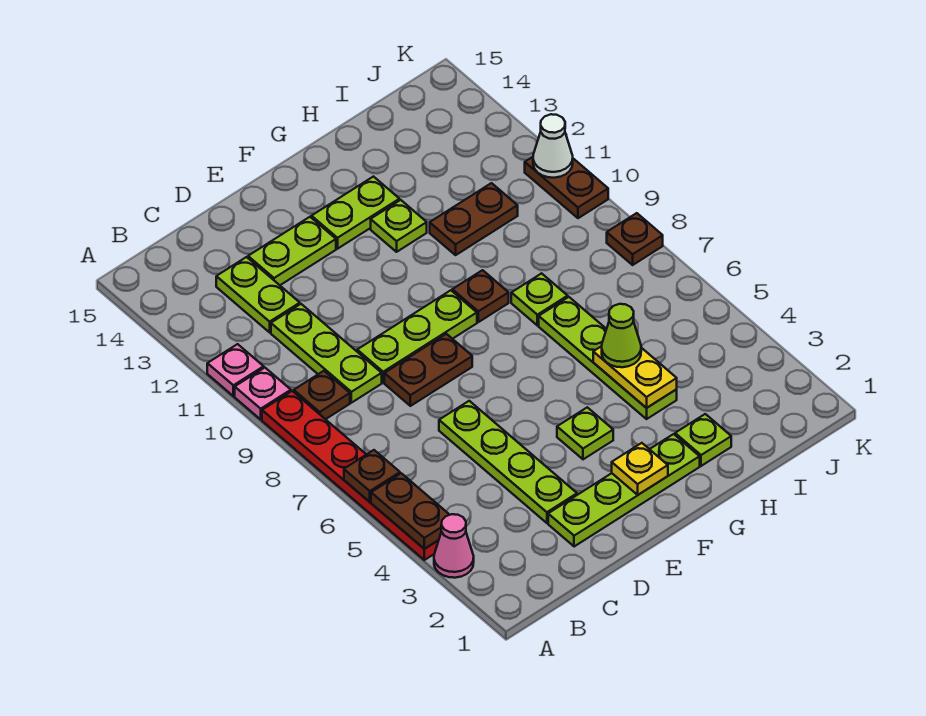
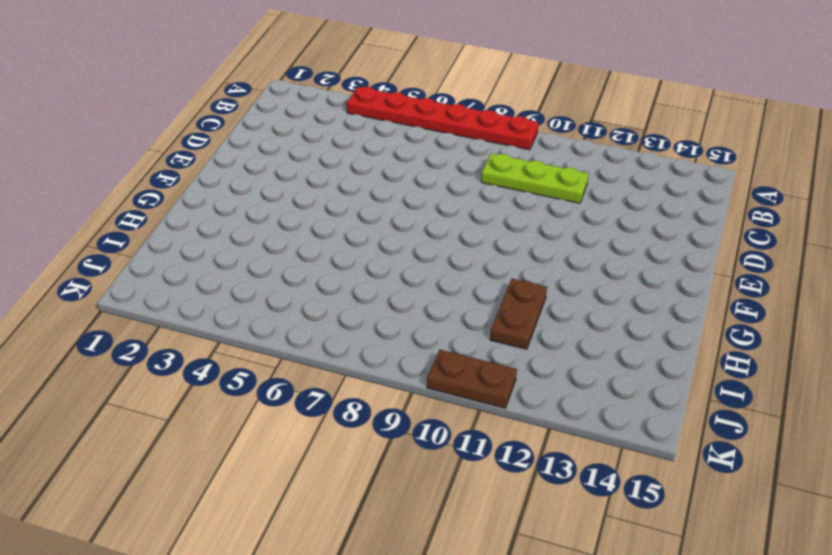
none -> pink 1x1 cone [434,514,474,578]
none -> pink 1x1 plate [235,368,291,419]
none -> pink 1x1 plate [207,344,264,396]

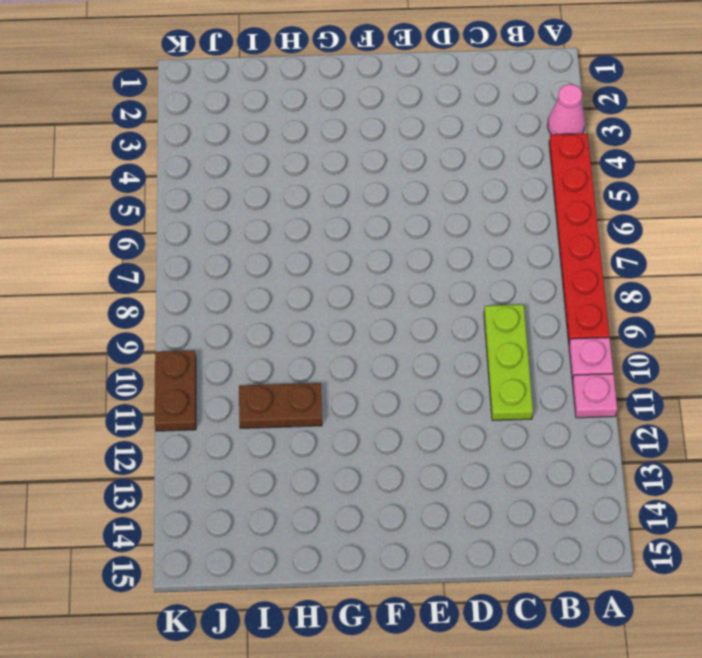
none -> brown 1x1 plate [294,371,350,419]
none -> lime 1x2 plate [216,257,300,332]
none -> lime 1x4 plate [548,434,700,547]

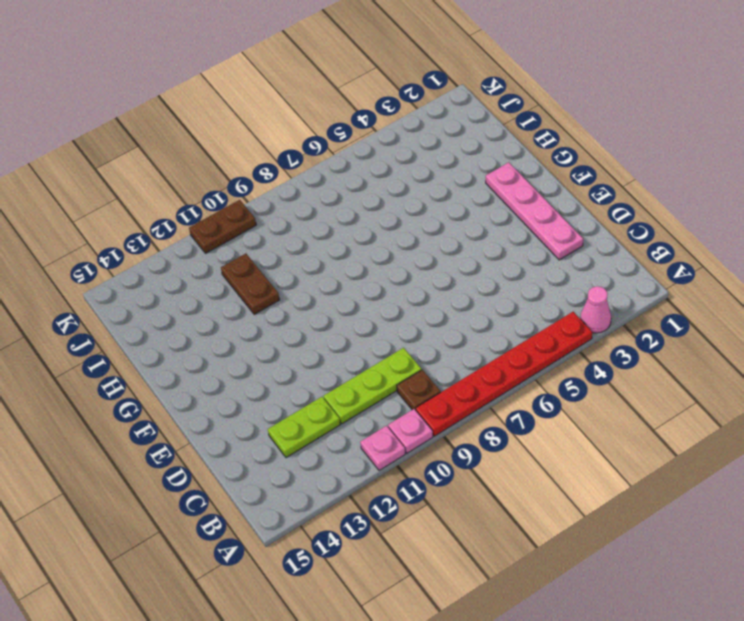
pink 1x4 plate [486,162,583,260] -> lime 1x4 plate [548,434,700,547]
none -> lime 1x4 plate [439,401,577,523]
none -> brown 1x2 plate [384,334,472,406]
none -> lime 1x3 plate [357,290,477,382]

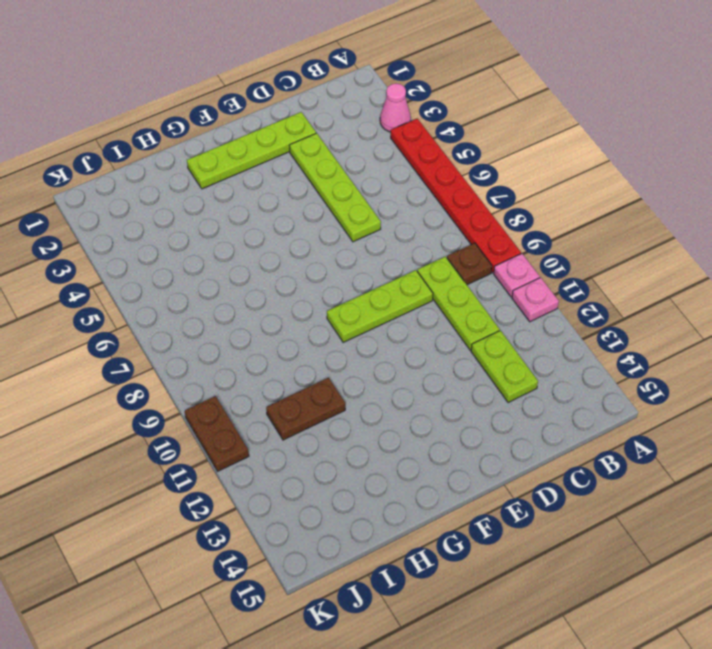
none -> brown 1x2 plate [384,334,472,406]
none -> lime 1x2 plate [248,217,336,285]
none -> lime 1x1 plate [557,407,613,459]

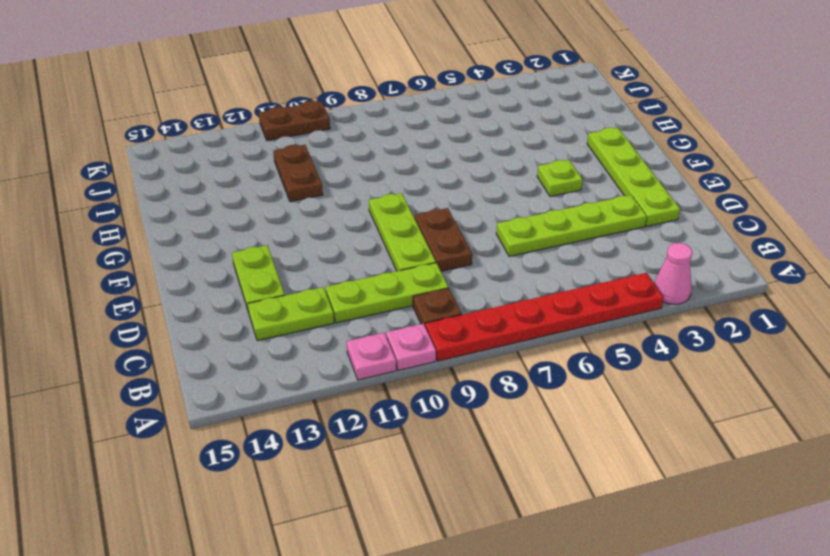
none -> lime 1x2 plate [312,177,399,249]
none -> brown 1x1 plate [452,270,509,322]
none -> lime 1x1 plate [371,200,427,252]

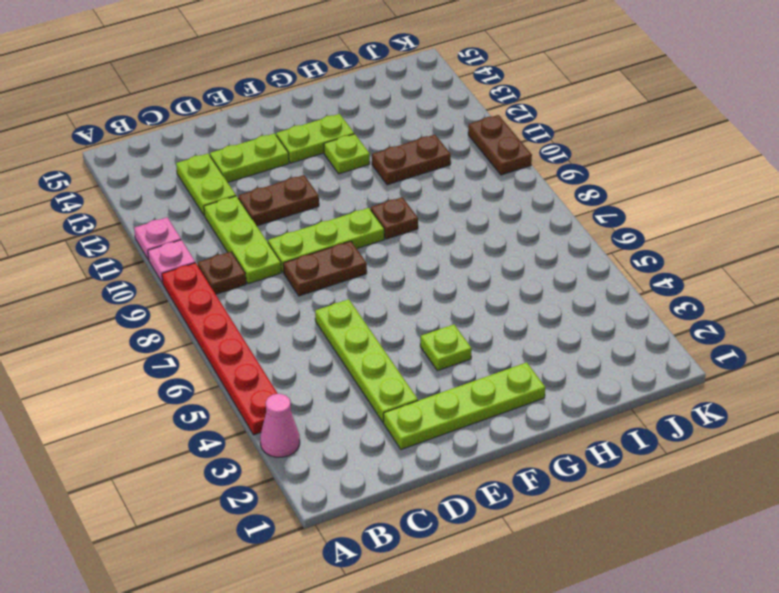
brown 1x2 plate [238,175,319,226] -> brown 1x2 plate turned to [371,473,450,549]
none -> lime 1x1 plate [675,414,731,466]
none -> lime 1x4 plate [539,297,677,419]
none -> lime 1x1 plate [511,273,568,325]

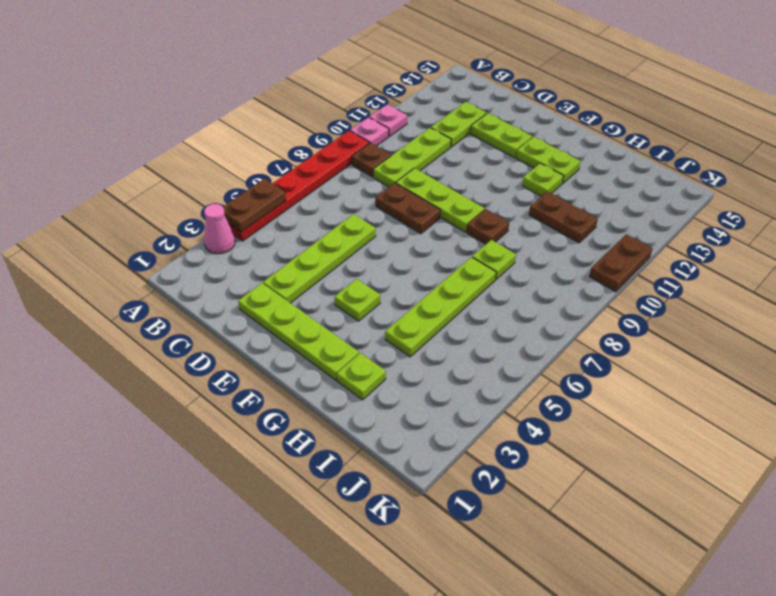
none -> brown 1x1 plate [607,213,663,265]
none -> brown 1x1 plate [344,450,400,502]
none -> yellow 1x1 plate [612,443,668,495]

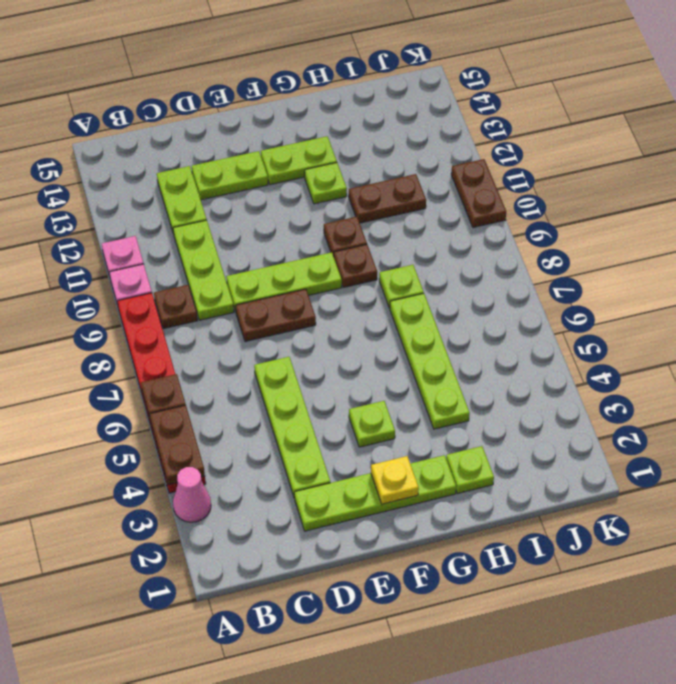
brown 1x1 plate [324,217,367,256] -> brown 1x1 plate moved to [607,213,663,265]
none -> yellow 1x2 plate [593,346,677,408]
none -> white 1x1 cone [533,114,573,178]
none -> lime 1x1 cone [602,304,641,367]

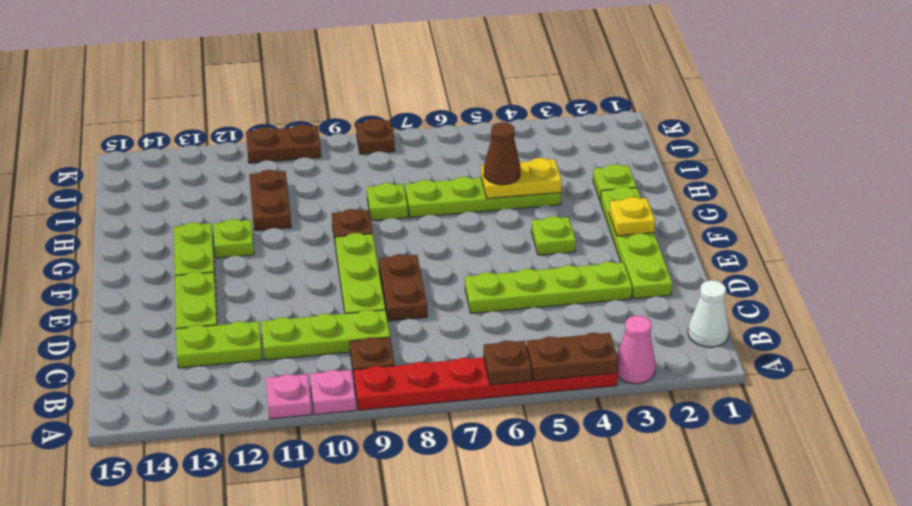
white 1x1 cone [688,280,729,347] -> white 1x1 cone moved to [533,114,573,178]
brown 1x1 cone [484,122,521,185] -> lime 1x1 cone [602,304,641,367]

